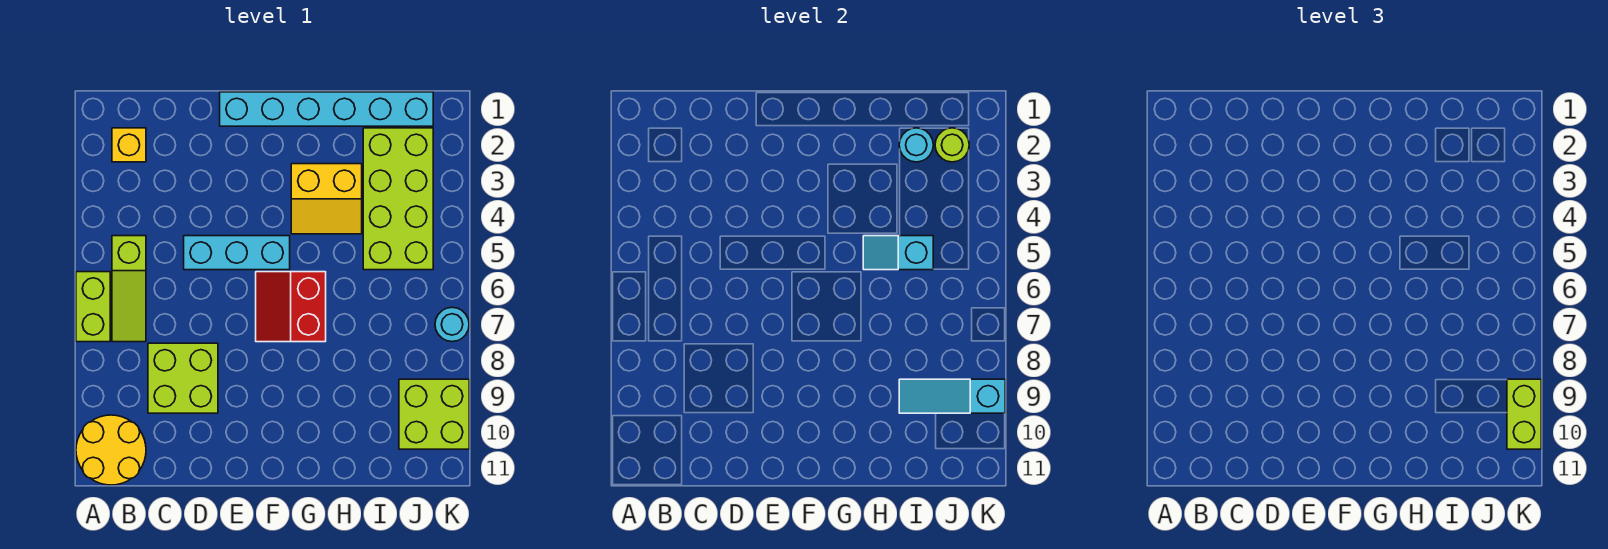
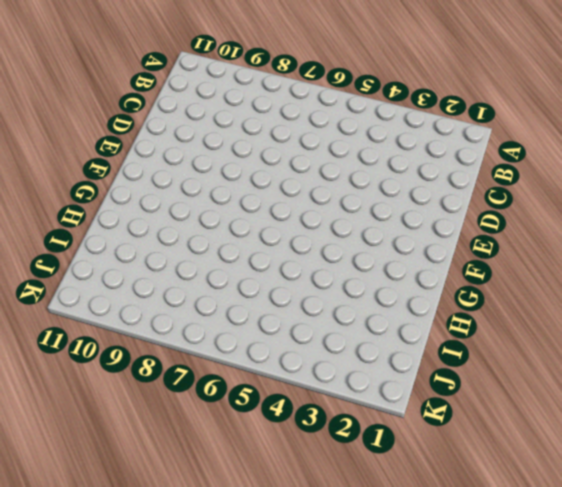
none -> lime 1x2 brick [76,272,110,342]
none -> yellow 2x2 round brick [76,415,146,485]
none -> yellow 1x1 brick [112,128,146,162]

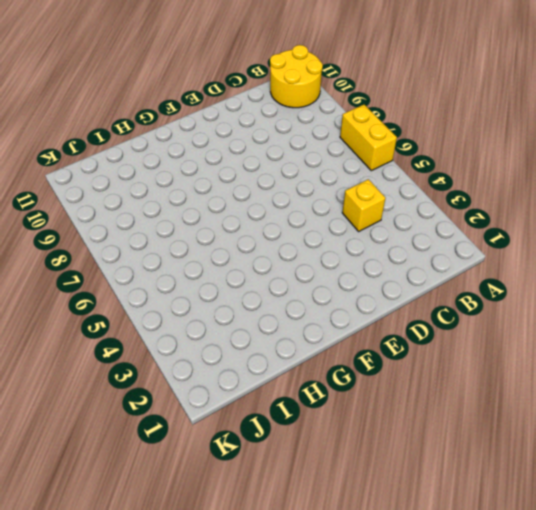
yellow 1x2 brick [340,105,397,171] -> lime 1x2 brick [76,272,110,342]
yellow 1x1 brick [342,179,385,231] -> yellow 1x1 brick moved to [112,128,146,162]
none -> lime 1x3 slope [112,236,146,342]
none -> lime 2x2 brick [148,343,218,413]
none -> cyan 1x3 brick [184,236,290,270]

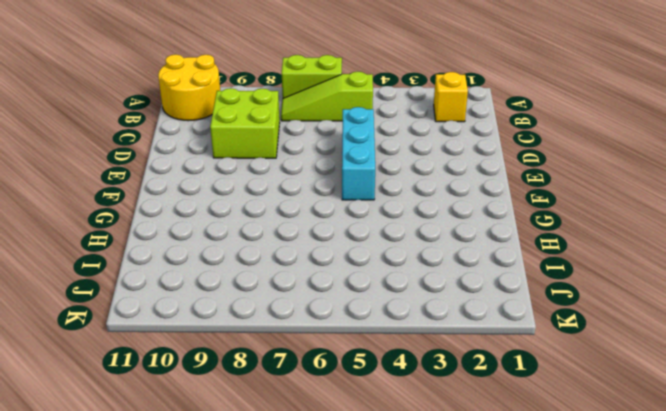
none -> cyan 1x6 brick [220,92,433,126]
none -> red 2x2 slope [256,272,326,342]
none -> yellow 2x2 slope [291,164,362,234]

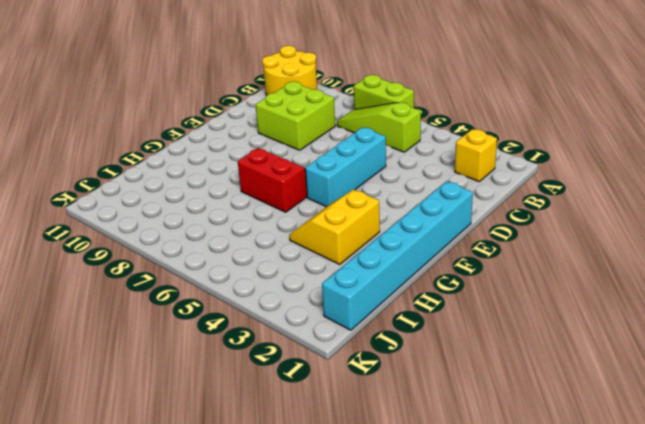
none -> lime 2x4 brick [363,128,433,270]
none -> lime 2x2 brick [399,379,469,449]
none -> cyan 1x1 round brick [435,307,469,342]

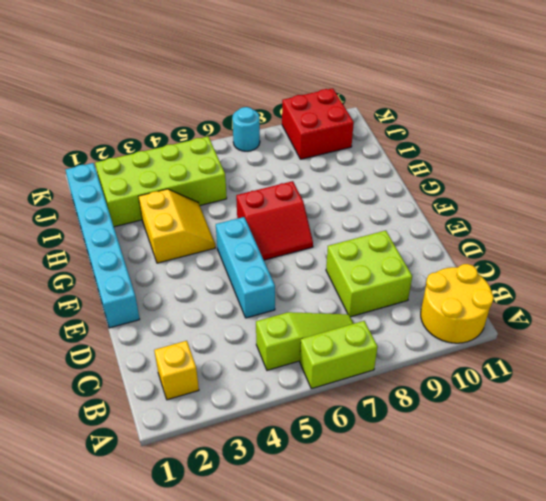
red 2x2 brick [282,88,354,159] -> lime 2x2 brick [399,379,469,449]
none -> cyan 1x2 slope [863,236,933,270]
none -> cyan 1x1 round brick [899,128,933,162]
none -> cyan 1x3 slope [899,379,1005,413]

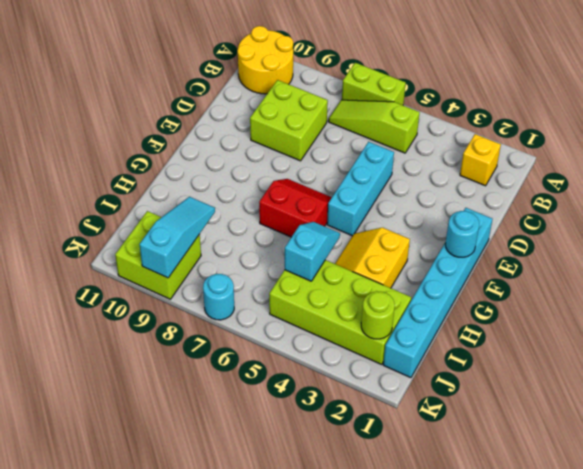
cyan 1x1 round brick [445,211,479,257] -> cyan 1x1 round brick moved to [899,128,933,162]
none -> lime 1x2 brick [1507,379,1541,449]

